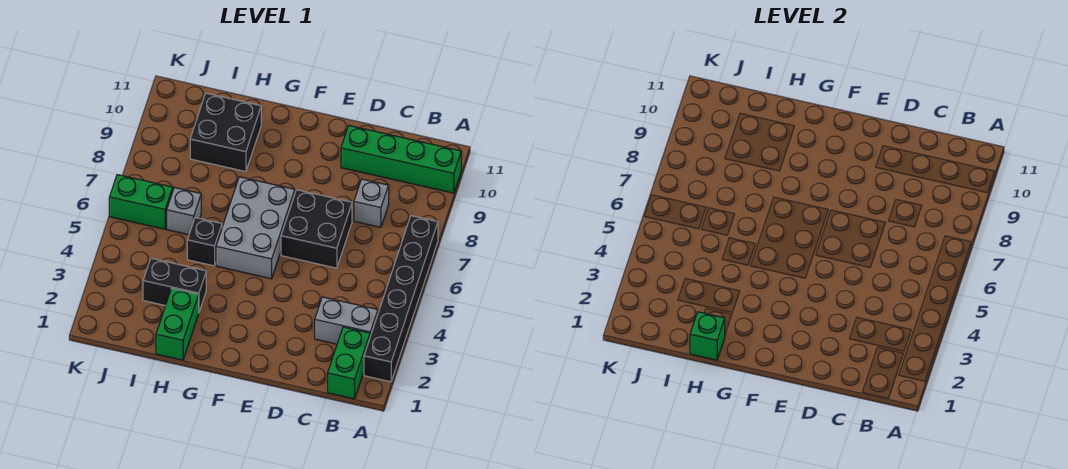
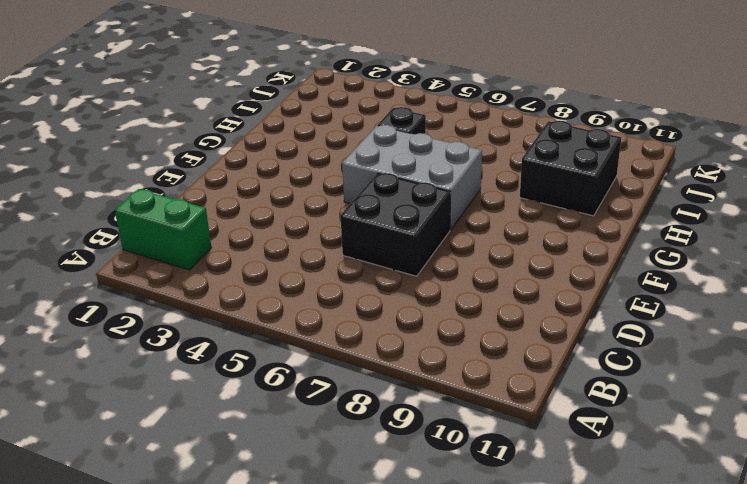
none -> black 1x6 brick [364,216,438,382]
none -> green 1x4 brick [341,126,461,193]
none -> grey 1x2 brick [315,297,378,344]

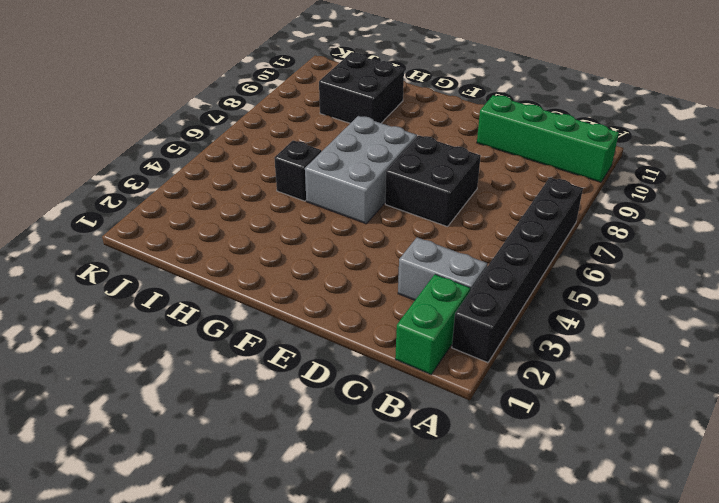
none -> grey 1x1 brick [354,179,389,227]
none -> green 1x2 brick [156,288,199,360]
none -> black 1x2 brick [143,258,206,312]

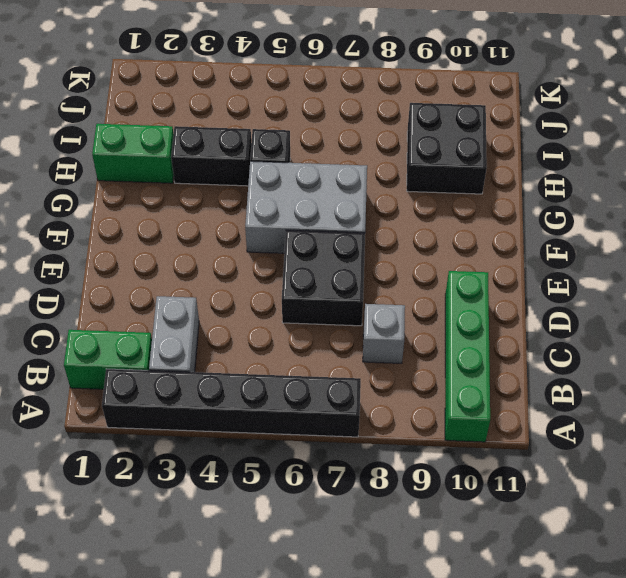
black 1x2 brick [171,126,251,186] -> black 1x2 brick turned to [143,258,206,312]
none -> grey 1x1 brick [167,187,201,235]
none -> green 1x2 brick [109,175,173,229]
none -> green 1x1 brick [690,312,725,360]

